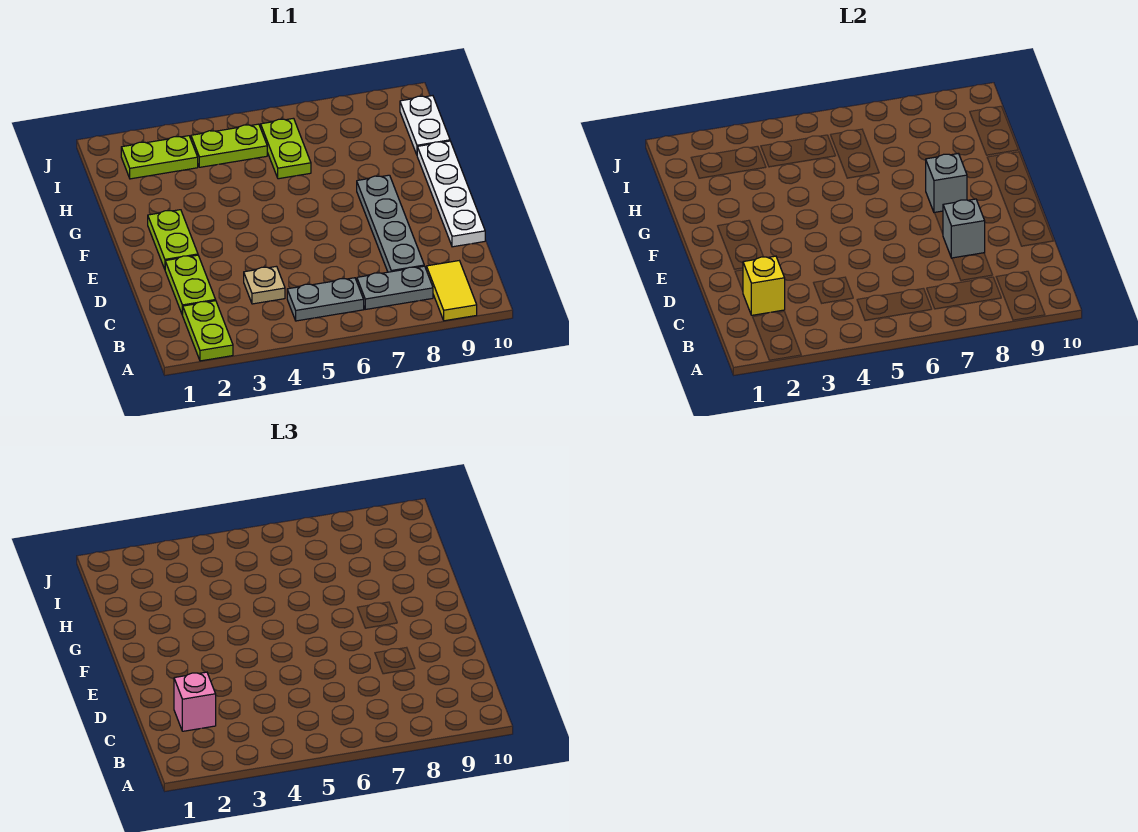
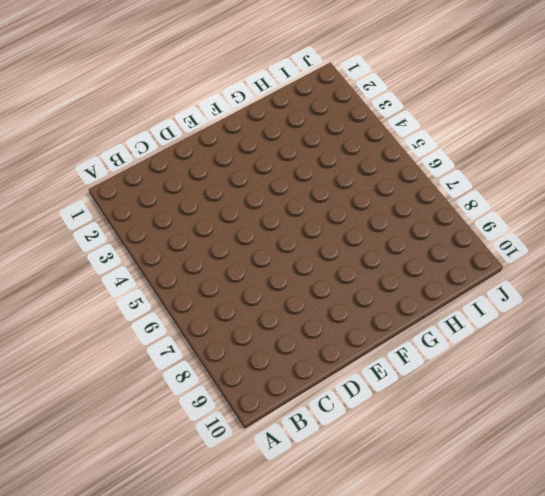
none -> lime 1x2 plate [183,301,233,361]
none -> yellow 1x2 tile [426,261,477,321]
none -> grey 1x2 plate [287,278,364,321]

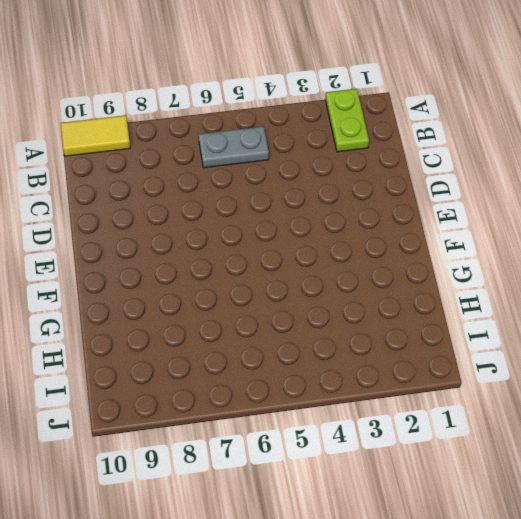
yellow 1x2 tile [61,115,130,156] -> yellow 1x2 tile turned to [426,261,477,321]
none -> grey 1x2 plate [357,266,433,309]
none -> lime 1x2 plate [165,255,216,315]
none -> tan 1x1 plate [244,266,285,304]

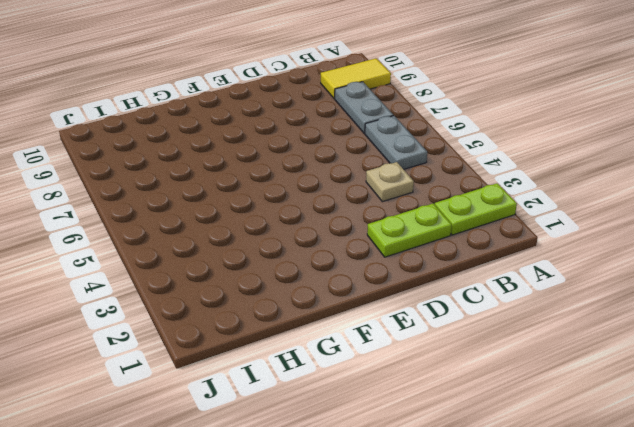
none -> grey 1x4 plate [357,175,424,272]
none -> white 1x4 plate [417,141,485,247]
none -> lime 1x2 plate [148,210,198,269]

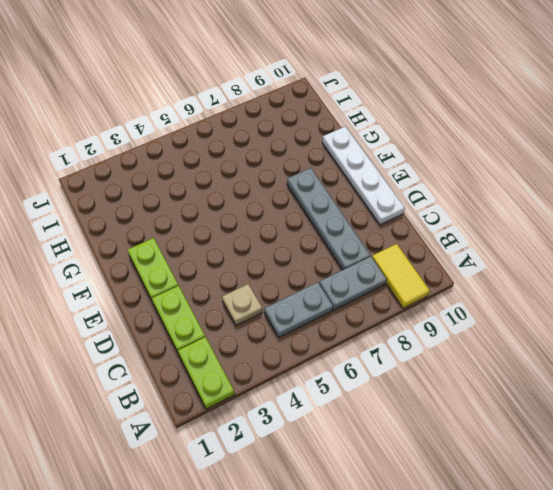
none -> lime 1x2 plate [261,118,311,179]
none -> white 1x2 plate [400,96,450,155]
none -> lime 1x2 plate [121,136,198,179]

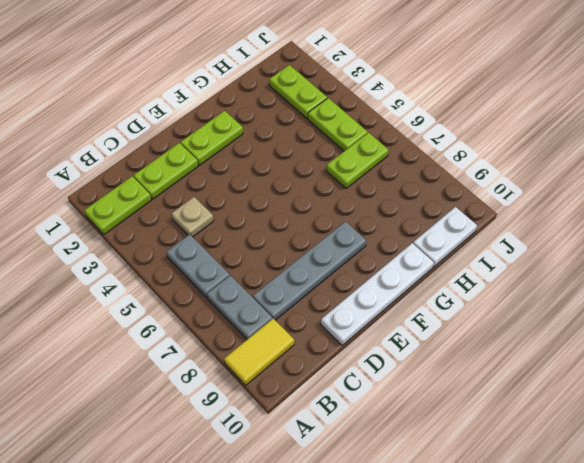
none -> yellow 1x1 brick [743,256,785,315]
none -> grey 1x1 brick [943,199,985,258]
none -> grey 1x1 brick [926,154,967,213]

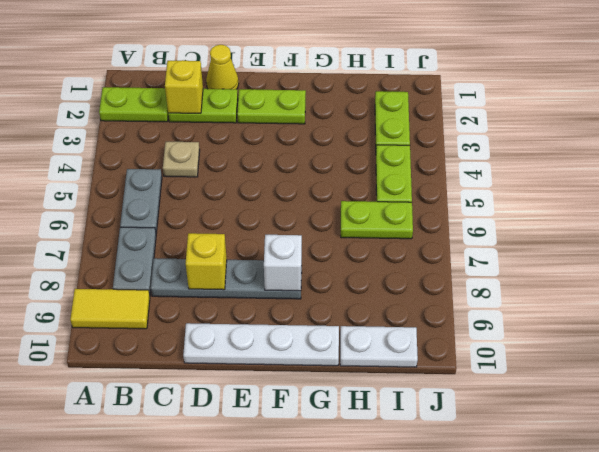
yellow 1x1 cone [206,45,239,89] -> none
yellow 1x1 brick [186,233,227,290] -> grey 1x1 brick [943,199,985,258]
white 1x1 brick [264,235,302,291] -> grey 1x1 brick [926,154,967,213]
none -> pink 1x1 brick [174,672,216,731]

